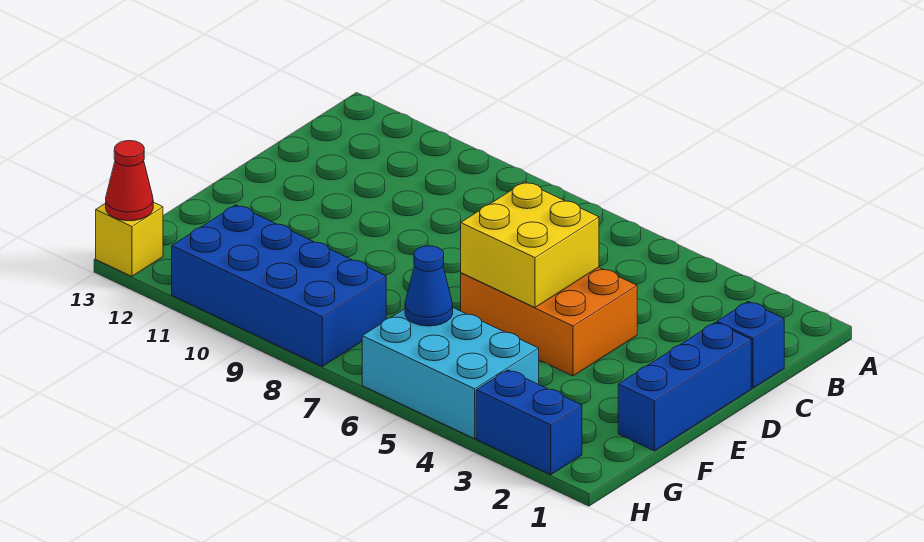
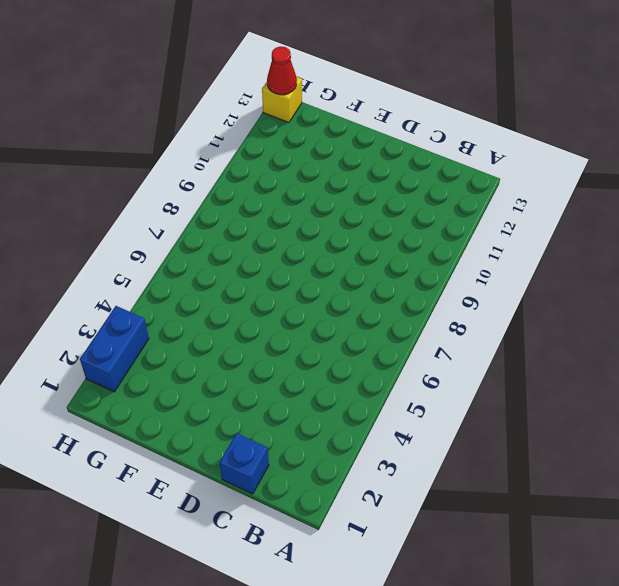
none -> blue 1x3 brick [618,322,751,451]
none -> orange 2x3 brick [461,267,637,376]

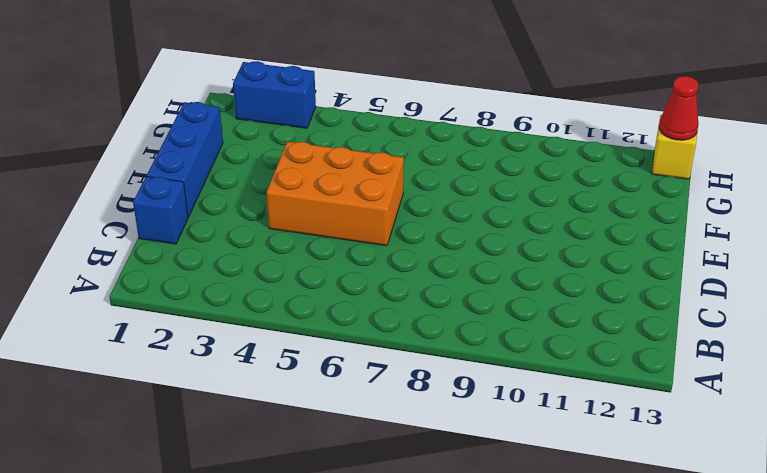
none -> cyan 2x3 brick [362,308,539,439]
none -> blue 2x4 brick [172,205,386,366]

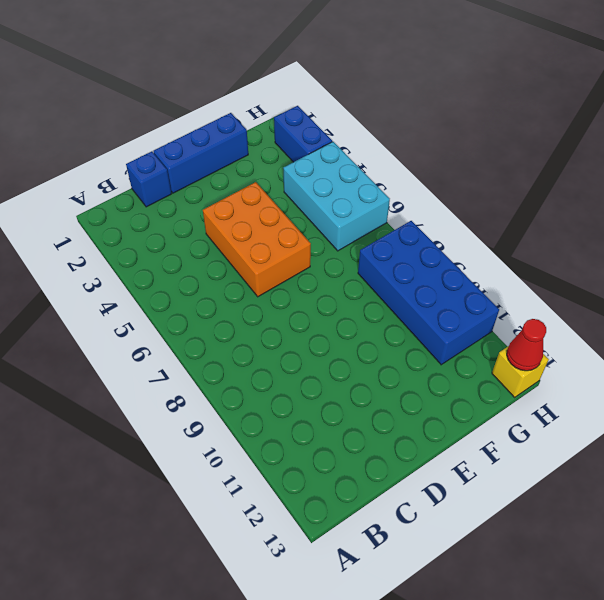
none -> yellow 2x2 brick [461,182,599,307]
none -> blue 1x1 cone [405,246,453,326]

